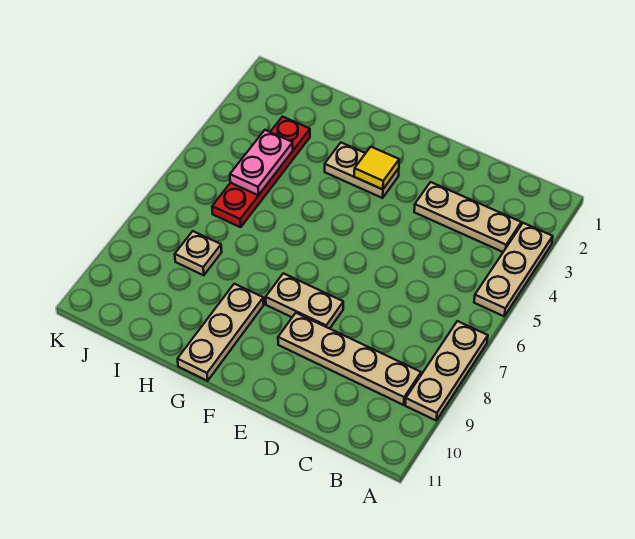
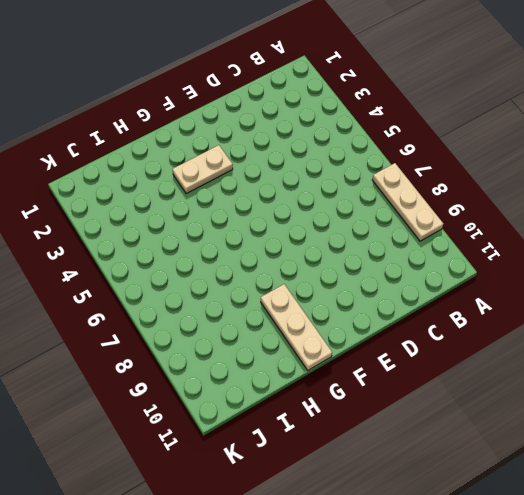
none -> tan 1x3 plate [474,223,553,316]
none -> tan 1x3 plate [414,182,521,252]

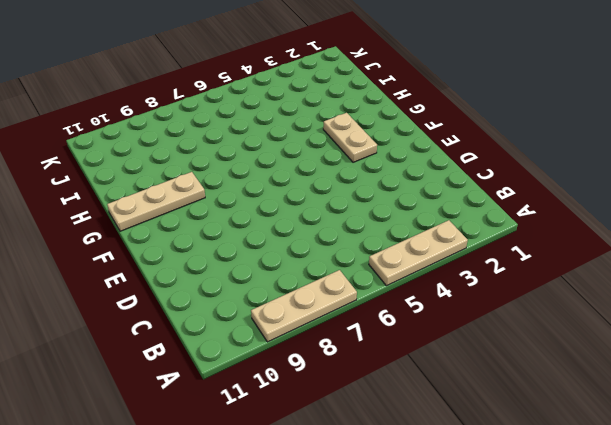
none -> tan 1x3 plate [414,182,521,252]
none -> tan 1x4 plate [278,313,421,405]

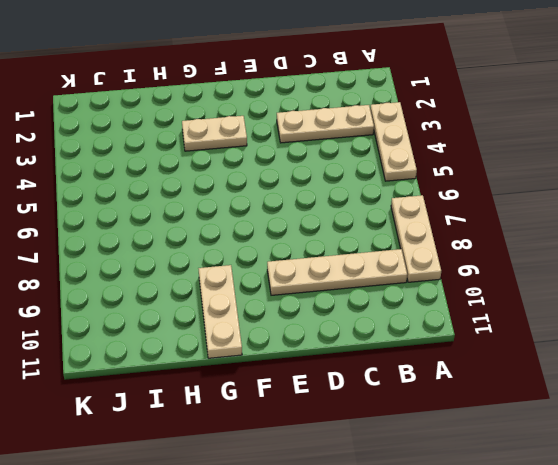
none -> tan 1x2 plate [266,273,343,329]
none -> red 1x4 plate [212,117,310,227]

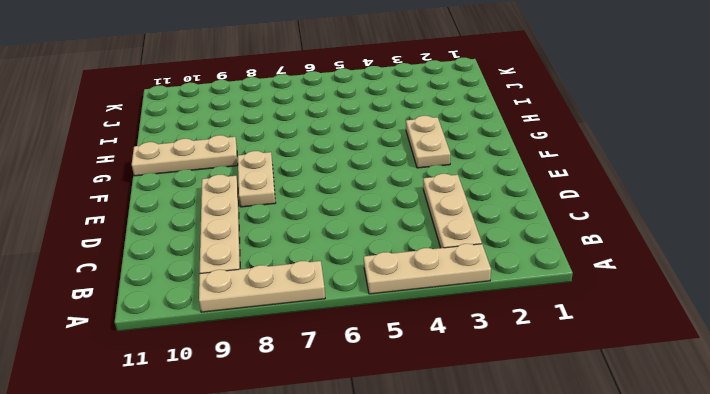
none -> red 1x4 plate [212,117,310,227]
none -> tan 1x1 plate [175,231,222,275]

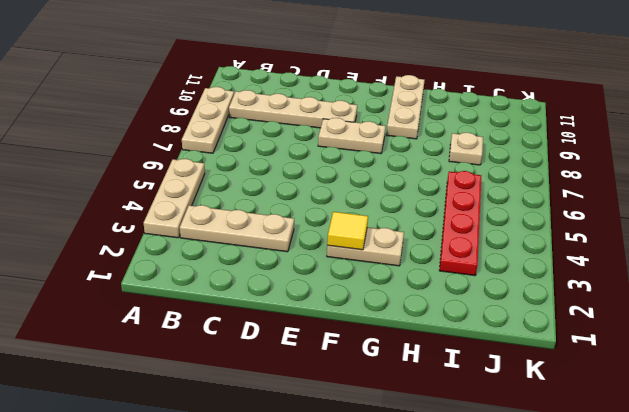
none -> pink 1x2 plate [230,130,293,195]

